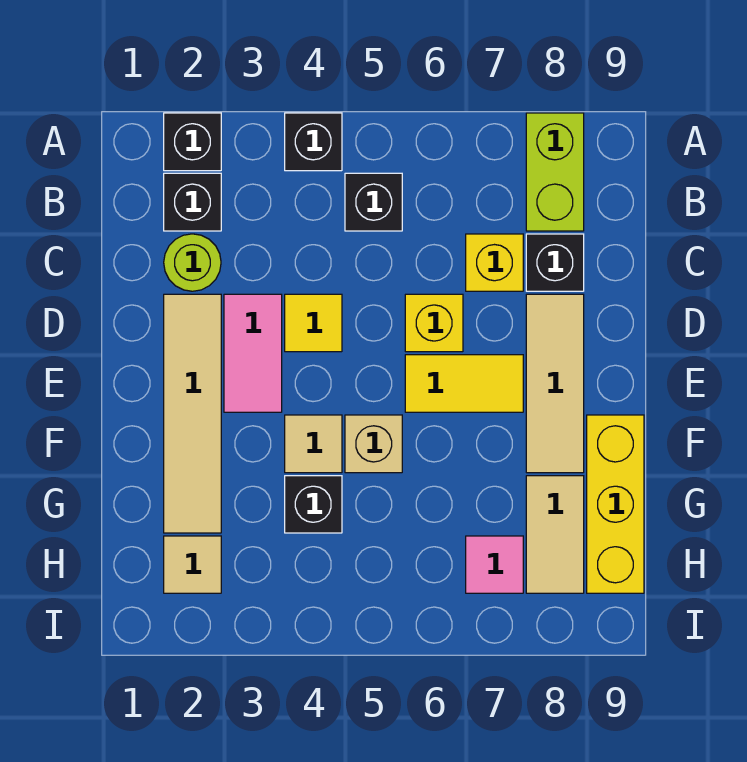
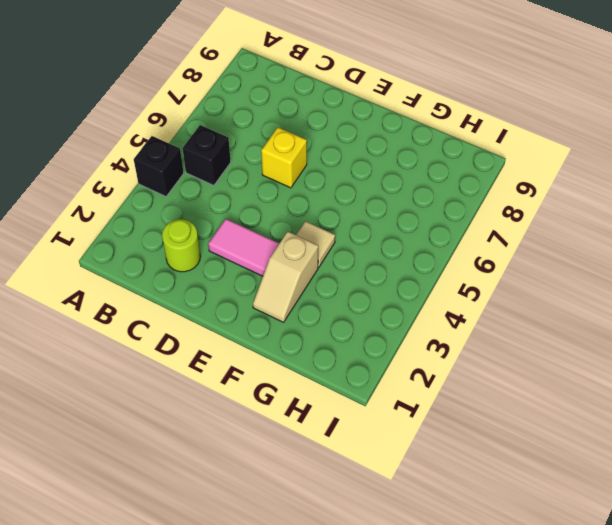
tan 1x2 slope [253,232,318,322] -> tan 1x4 tile [164,294,221,533]
none -> black 1x1 brick [164,113,221,171]
none -> lime 1x2 brick [526,113,584,231]
none -> black 1x1 brick [164,173,221,231]

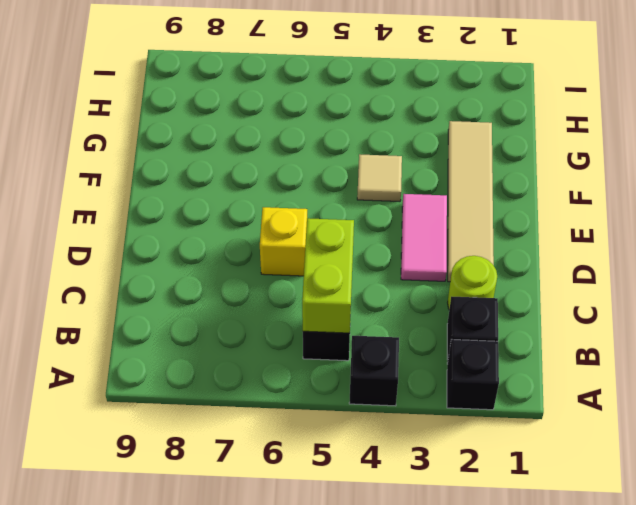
lime 1x2 brick [302,218,354,333] -> lime 1x2 brick moved to [526,113,584,231]
none -> yellow 1x1 brick [466,234,523,291]
none -> black 1x1 brick [526,234,584,291]
none -> yellow 1x1 tile [285,294,342,352]

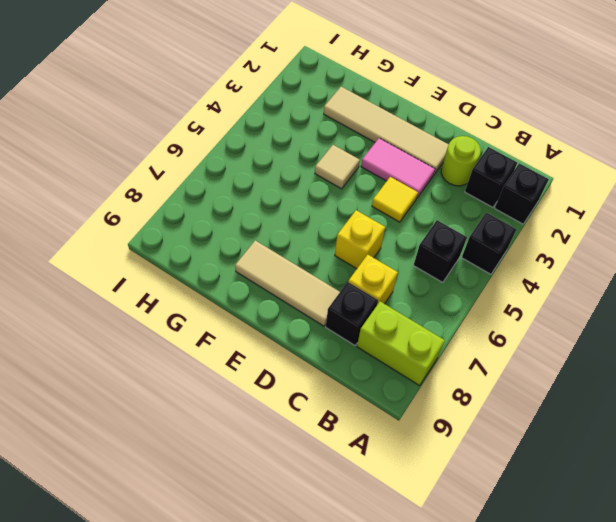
none -> yellow 1x2 tile [405,355,523,412]
none -> tan 1x1 brick [345,415,402,473]
none -> yellow 1x3 brick [587,415,644,593]

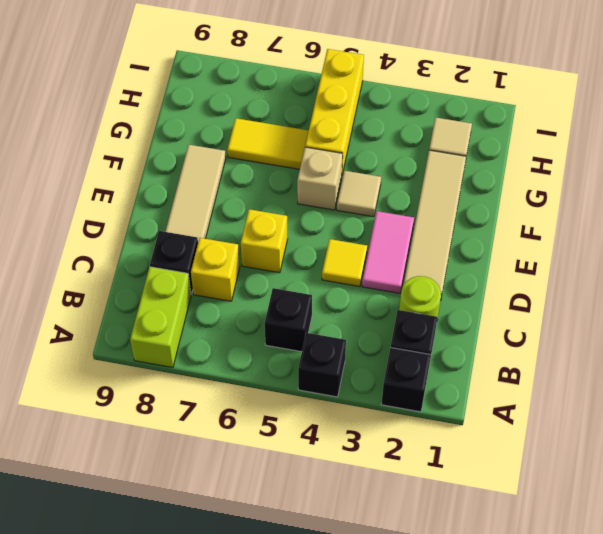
yellow 1x3 brick [305,49,364,175] -> yellow 1x3 brick moved to [587,415,644,593]
yellow 1x2 tile [227,118,309,169] -> yellow 1x2 tile moved to [405,355,523,412]
none -> black 1x1 brick [285,476,342,533]
none -> tan 1x2 tile [526,476,584,593]
none -> pink 1x1 tile [466,536,523,593]

